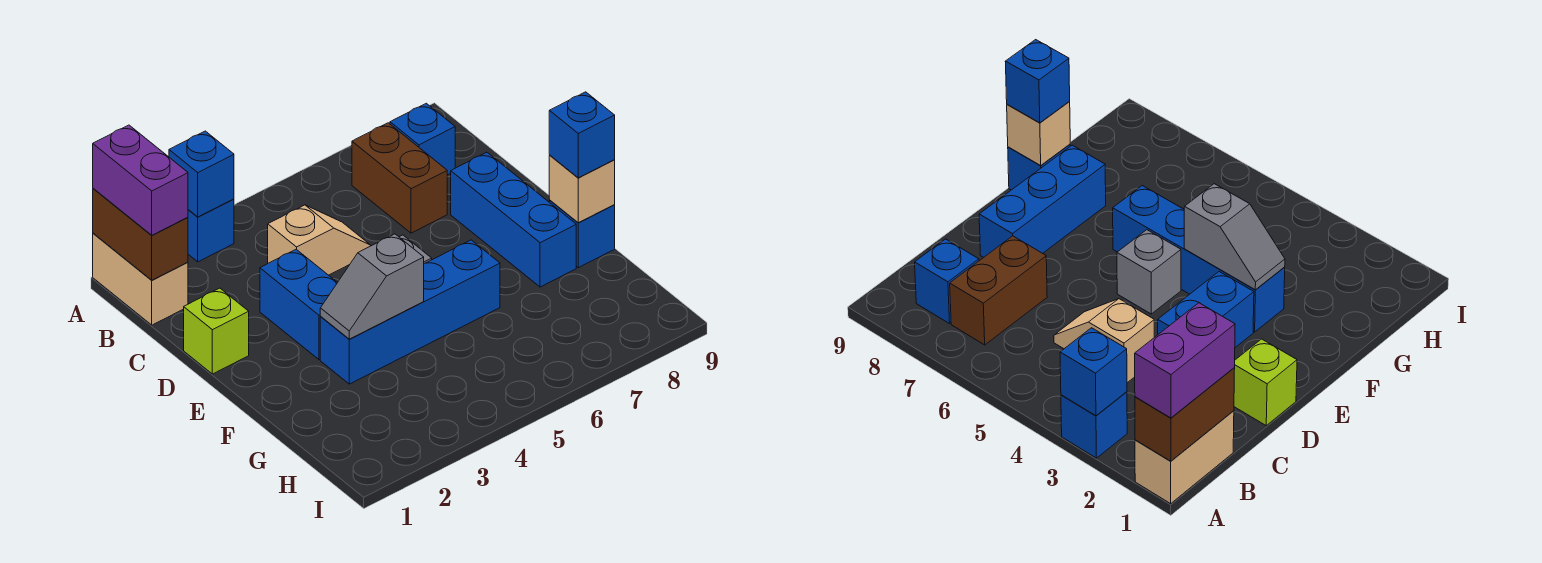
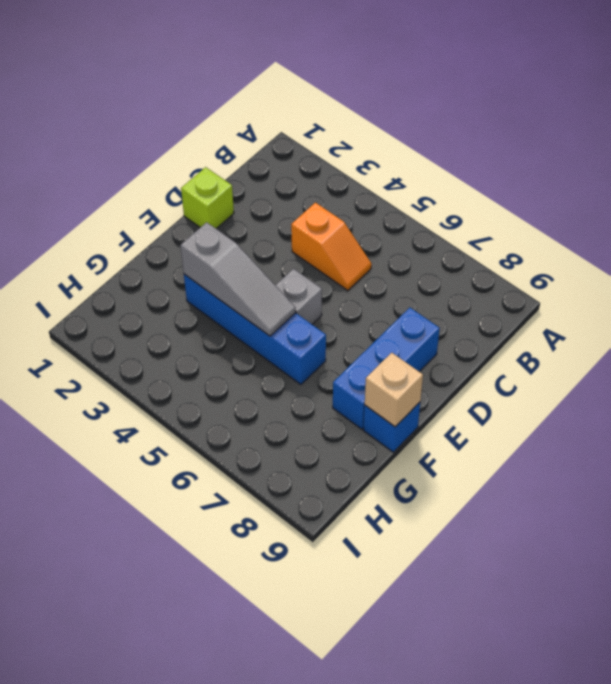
orange 1x2 slope [291,203,372,290] -> tan 1x2 slope [268,205,371,275]
grey 1x3 slope [180,222,296,336] -> grey 1x2 slope [320,234,424,339]
none -> tan 1x2 brick [93,233,188,325]
none -> blue 1x1 brick [188,199,234,262]
none -> brown 1x2 brick [352,123,447,233]

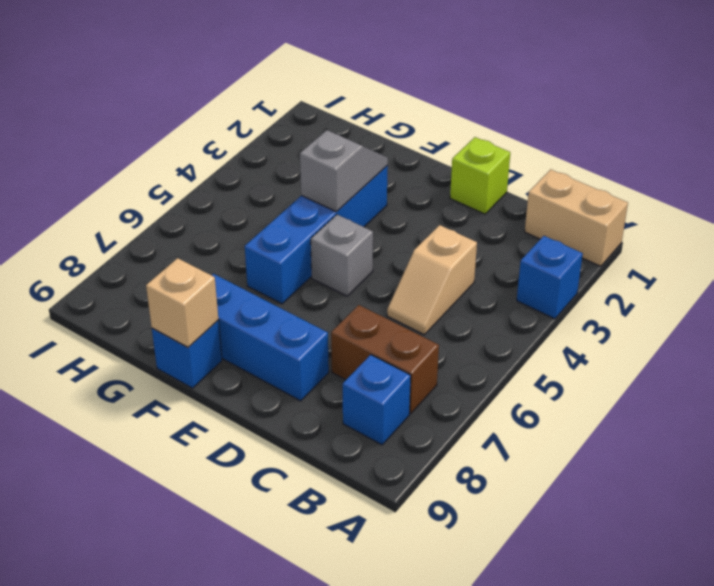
none -> blue 1x2 brick [260,249,337,360]
none -> brown 1x2 brick [93,189,188,280]
none -> blue 1x1 brick [169,131,234,217]

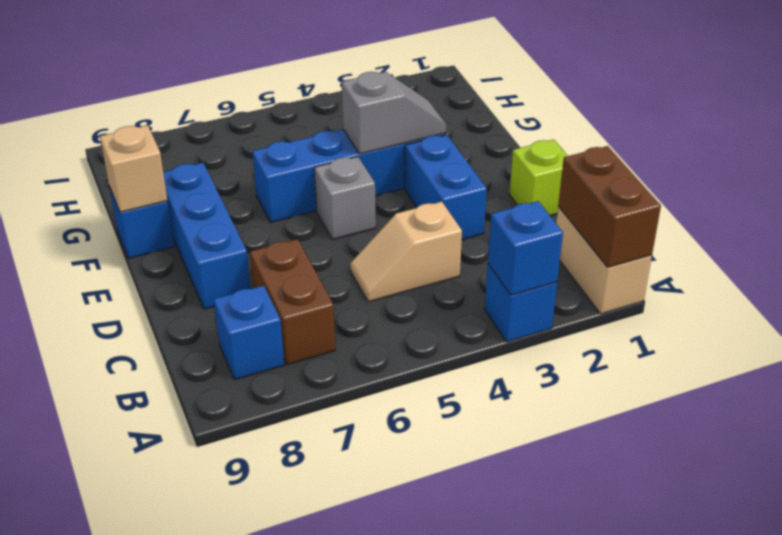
none -> purple 1x2 brick [93,125,188,235]
none -> blue 1x1 brick [549,92,615,178]

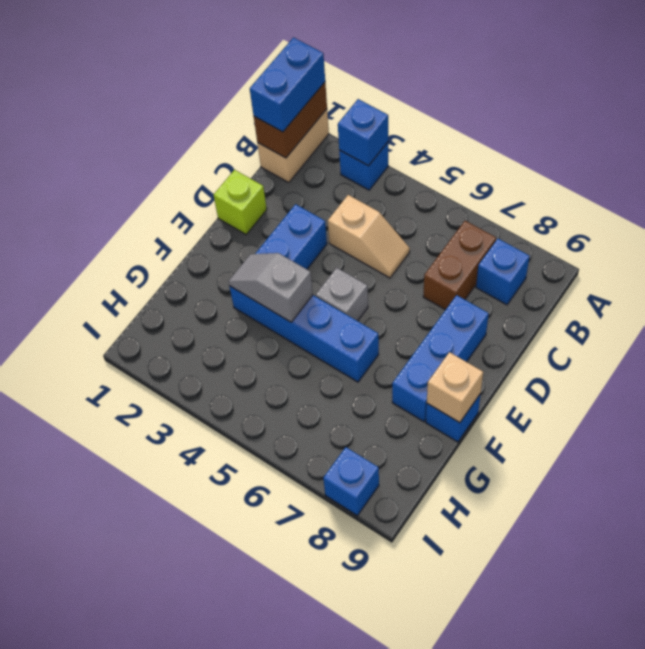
blue 1x2 brick [250,38,325,132] -> purple 1x2 brick [93,125,188,235]
blue 1x1 brick [323,447,379,516] -> blue 1x1 brick moved to [549,92,615,178]

